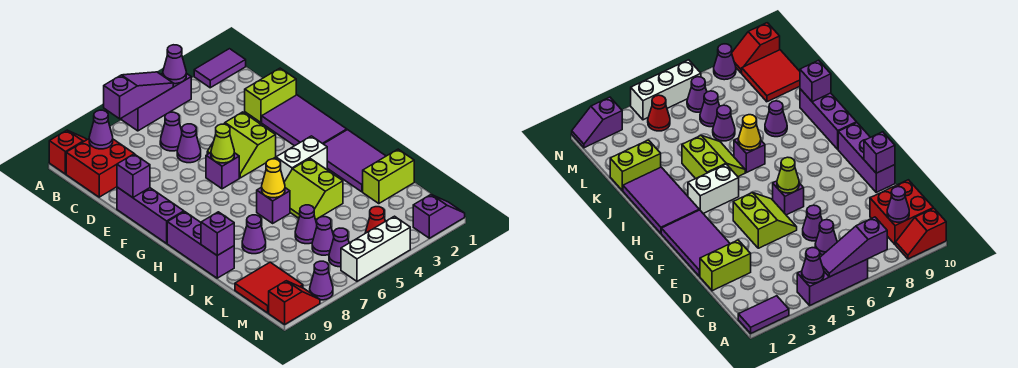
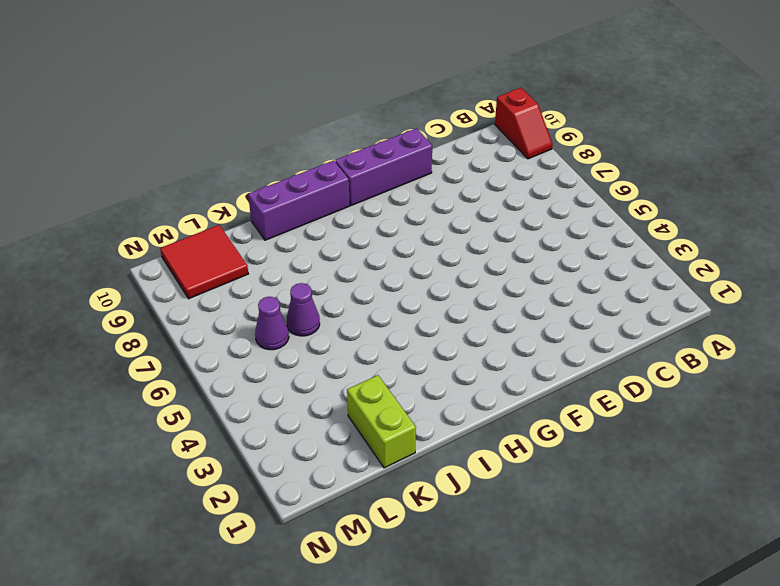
none -> purple 1x2 tile [194,49,246,88]
none -> purple 1x3 brick [122,73,191,131]
none -> red 2x2 brick [66,139,134,197]
none -> purple 1x1 cone [160,112,182,151]

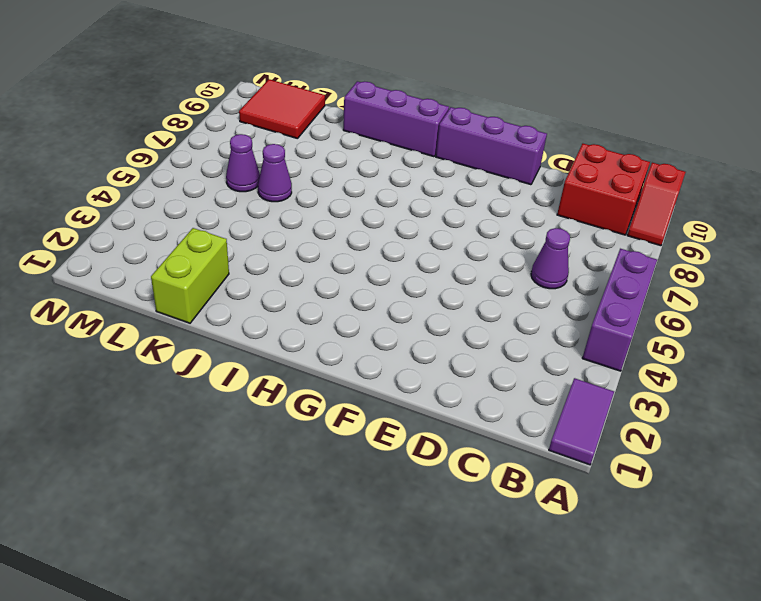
none -> lime 1x2 brick [245,68,296,122]
none -> purple 1x1 cone [177,124,201,163]
none -> purple 2x3 tile [262,95,347,146]
none -> lime 2x2 slope [207,112,276,178]

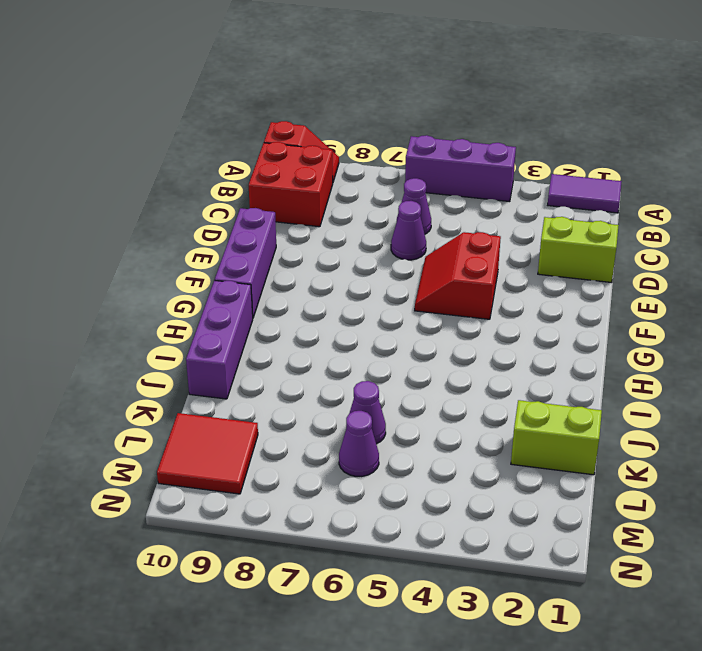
red 2x2 slope [415,232,501,319] -> lime 2x2 slope [207,112,276,178]
none -> purple 2x3 tile [262,95,347,146]
none -> purple 1x1 brick [206,153,239,189]
none -> purple 2x3 tile [324,130,386,192]
none -> white 1x2 brick [276,136,327,182]

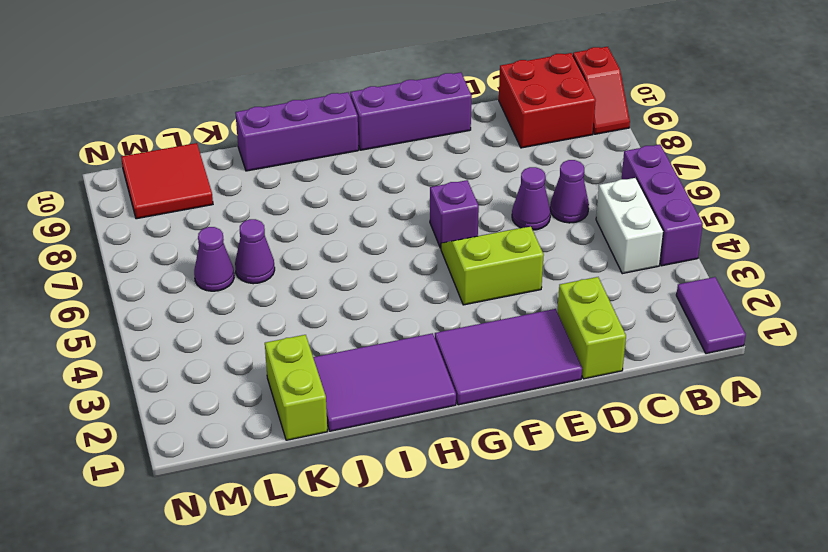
white 1x2 brick [596,178,663,274] -> white 1x2 brick moved to [276,136,327,182]
none -> lime 2x2 slope [284,159,343,220]
none -> purple 1x1 brick [257,187,290,223]
none -> purple 1x1 cone [242,215,266,254]
none -> red 1x1 cone [365,207,385,233]

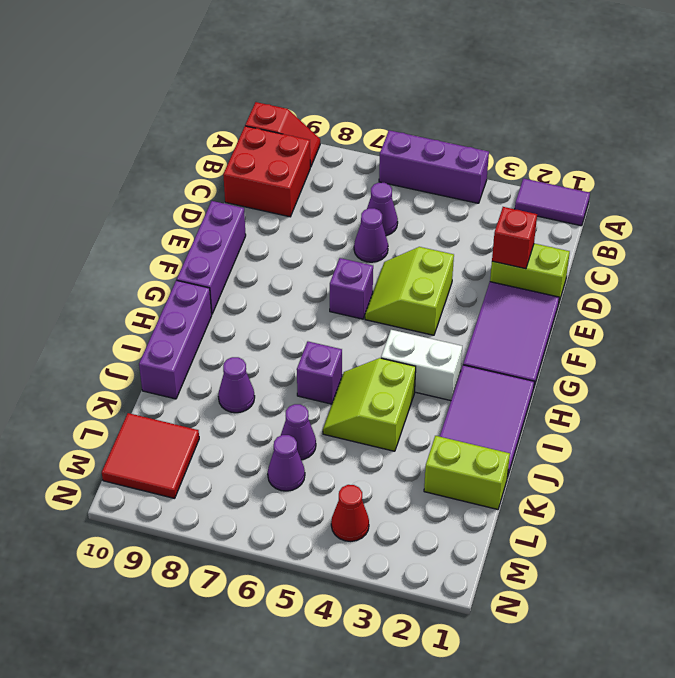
red 1x1 brick [492,207,537,269] -> none
none -> purple 1x1 cone [329,228,349,267]
none -> purple 1x2 slope [413,195,465,238]
none -> white 1x3 brick [341,216,410,281]
none -> purple 1x1 cone [310,261,333,300]

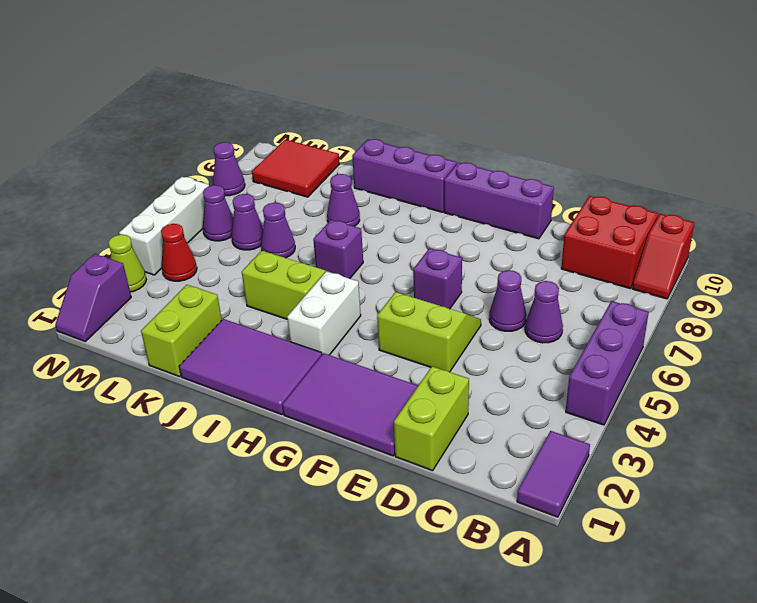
lime 1x1 cone [109,235,146,292] -> lime 1x1 cone moved to [211,124,234,163]
none -> red 1x2 slope [269,281,320,324]
none -> purple 1x1 cone [163,45,186,84]
none -> purple 1x3 slope [104,72,173,119]
none -> purple 1x1 cone [89,110,113,149]

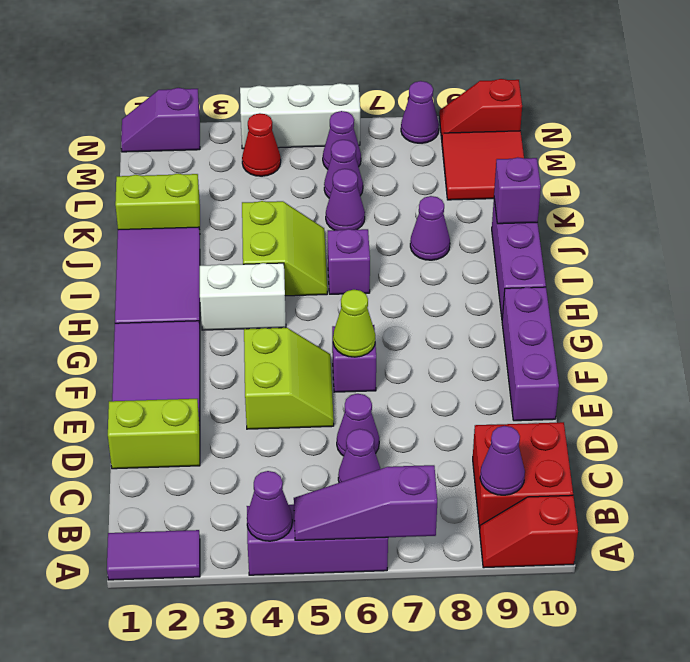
none -> purple 1x1 brick [117,154,150,198]
none -> yellow 1x1 cone [262,159,285,198]

